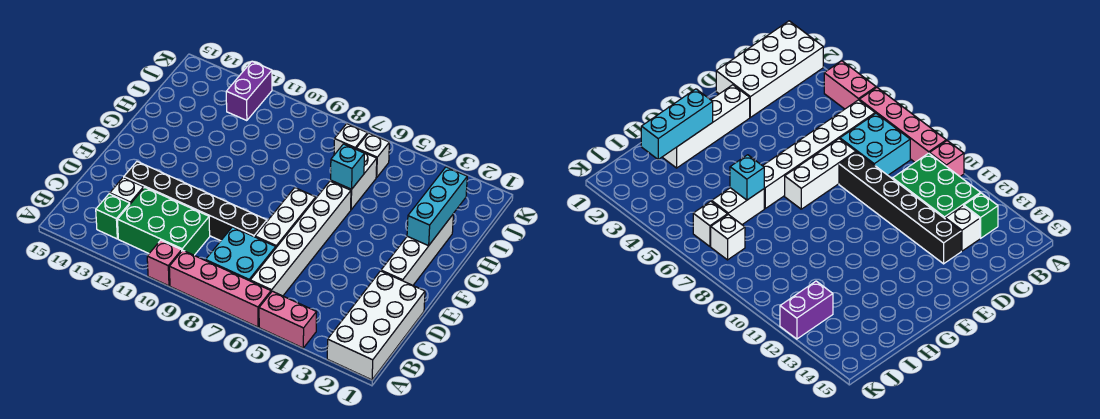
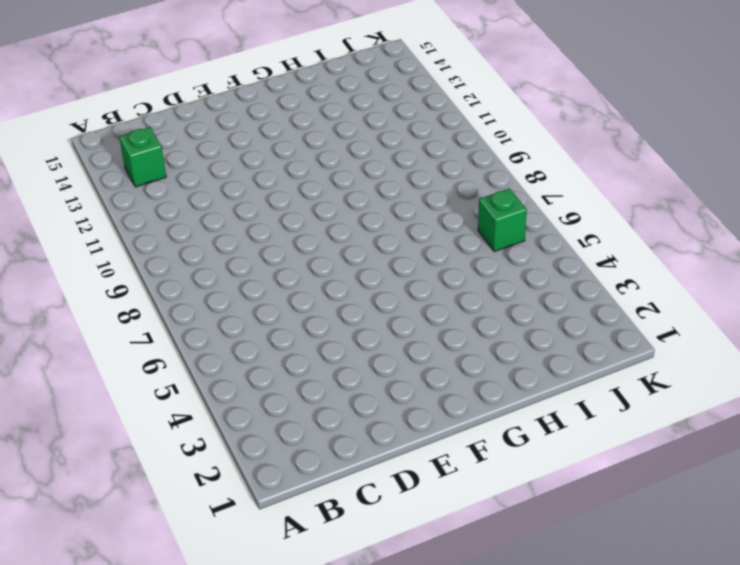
green 1x1 brick [478,189,527,251] -> white 1x1 brick [356,133,389,178]
none -> white 2x4 brick [327,271,425,380]
none -> pink 1x2 brick [259,291,317,348]
none -> pink 1x4 brick [169,250,271,327]

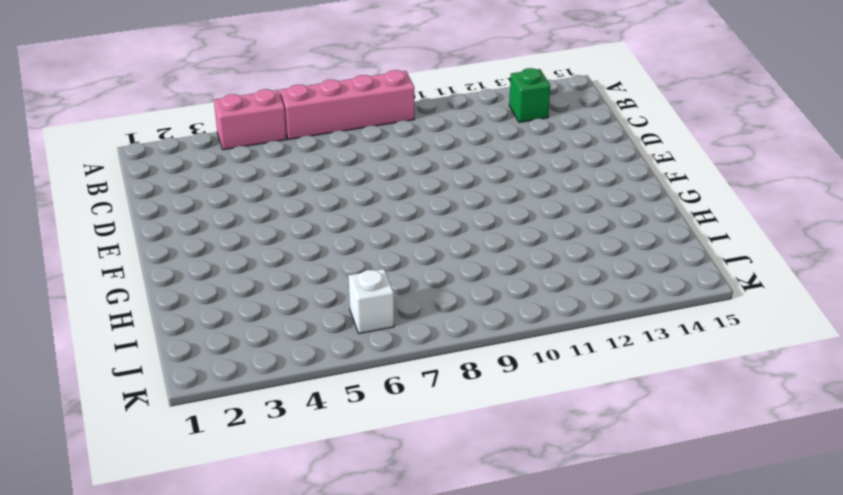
none -> white 2x4 brick [327,271,425,380]
none -> pink 1x1 brick [147,240,182,286]
none -> white 1x6 brick [250,181,351,296]

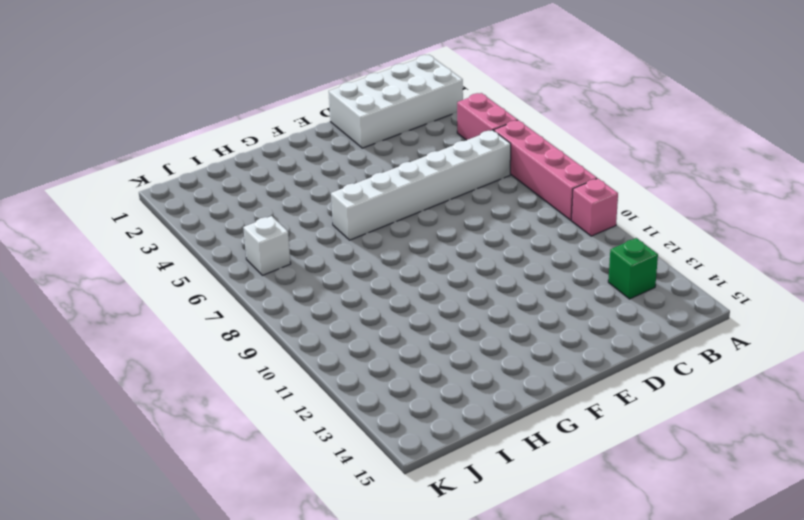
none -> cyan 2x2 brick [206,227,276,281]
none -> green 2x3 brick [117,187,210,255]
none -> white 1x1 brick [110,177,144,204]

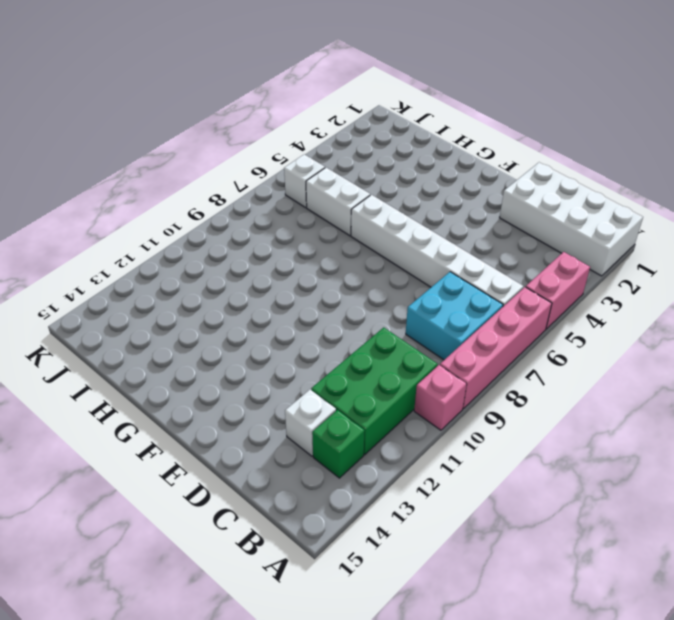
none -> white 1x3 brick [255,188,316,247]
none -> black 1x6 brick [124,162,267,241]
none -> white 1x4 brick [381,215,453,285]

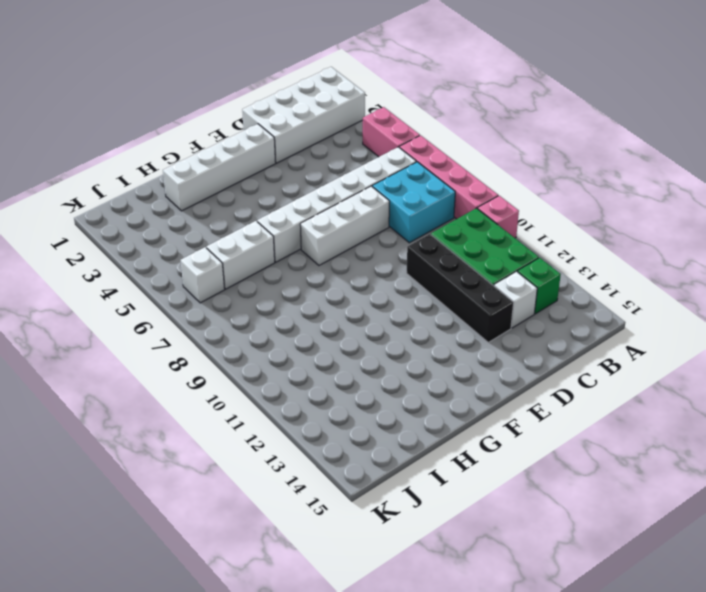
black 1x4 brick [406,234,514,342] -> black 1x6 brick [124,162,267,241]
none -> white 1x1 brick [334,124,367,155]
none -> purple 1x2 brick [226,62,272,121]
none -> cyan 1x3 brick [407,167,467,246]

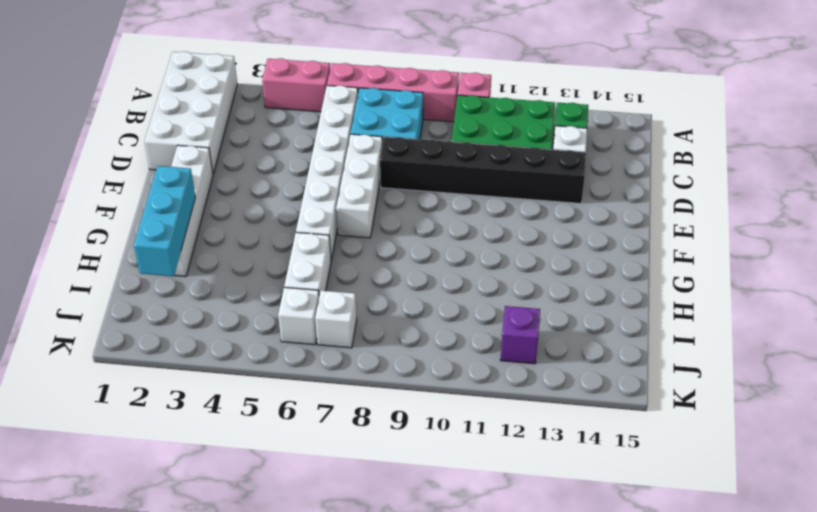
purple 1x1 brick [500,306,540,364] -> purple 1x2 brick [226,62,272,121]
none -> cyan 1x1 brick [331,144,364,189]

